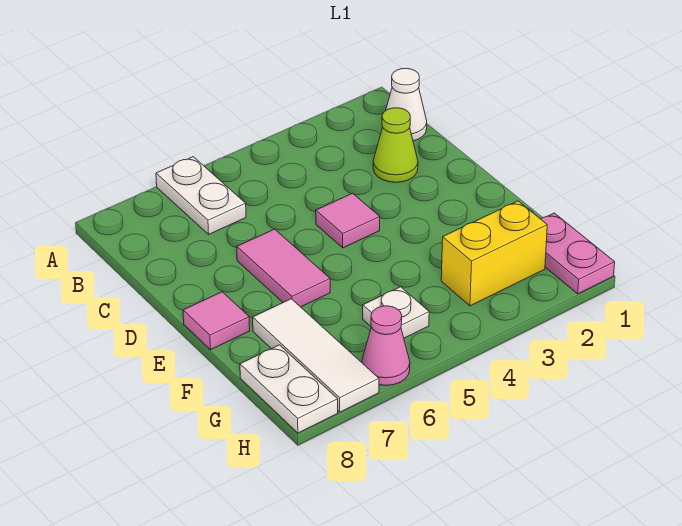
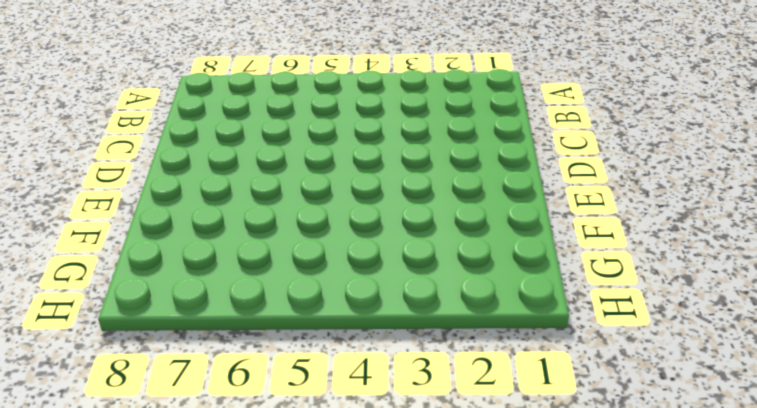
none -> white 1x2 plate [156,157,246,234]
none -> white 1x1 cone [386,68,427,141]
none -> lime 1x1 cone [373,108,418,182]

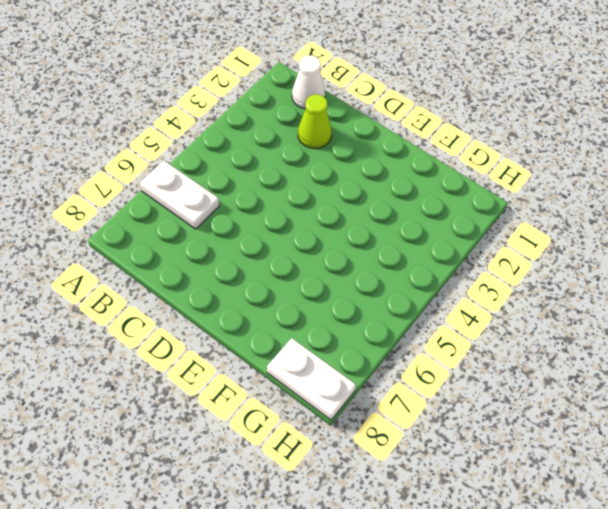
none -> pink 1x1 tile [316,193,380,248]
none -> pink 1x2 tile [237,229,330,307]
none -> pink 1x1 tile [183,292,250,350]

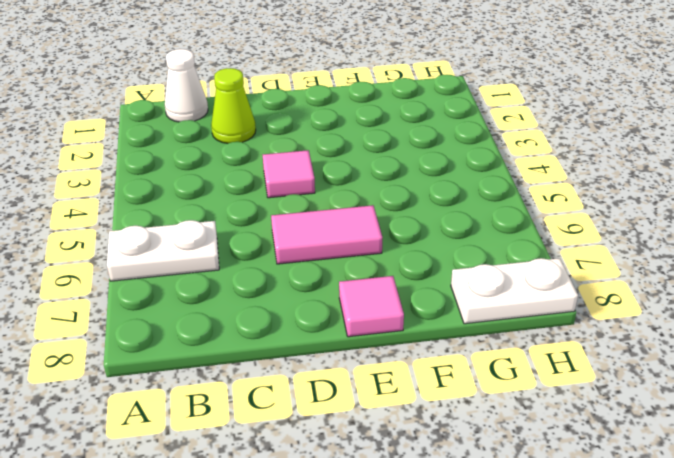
none -> white 1x3 tile [253,299,379,412]
none -> pink 1x2 plate [541,213,615,294]
none -> yellow 1x2 brick [441,201,547,306]

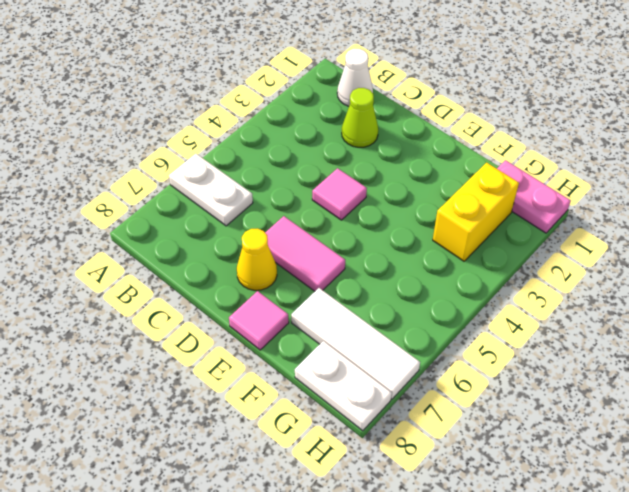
yellow 1x1 cone [237,228,277,290] -> none
none -> white 1x1 plate [363,287,429,338]
none -> pink 1x1 cone [362,306,410,385]

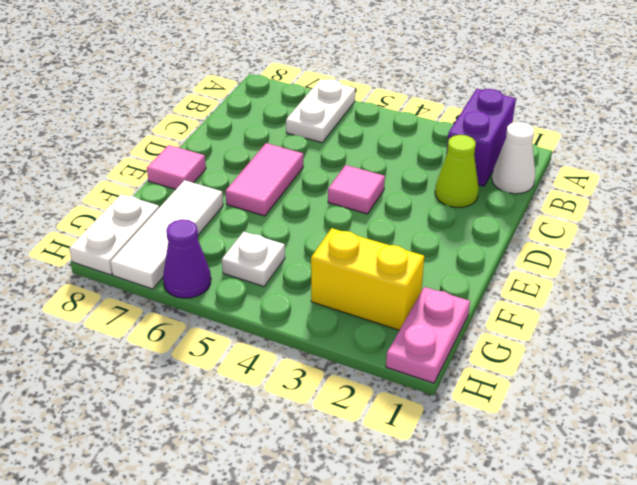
purple 1x2 brick [446,89,516,186] -> none
purple 1x1 cone [163,219,211,298] -> pink 1x1 cone [362,306,410,385]

